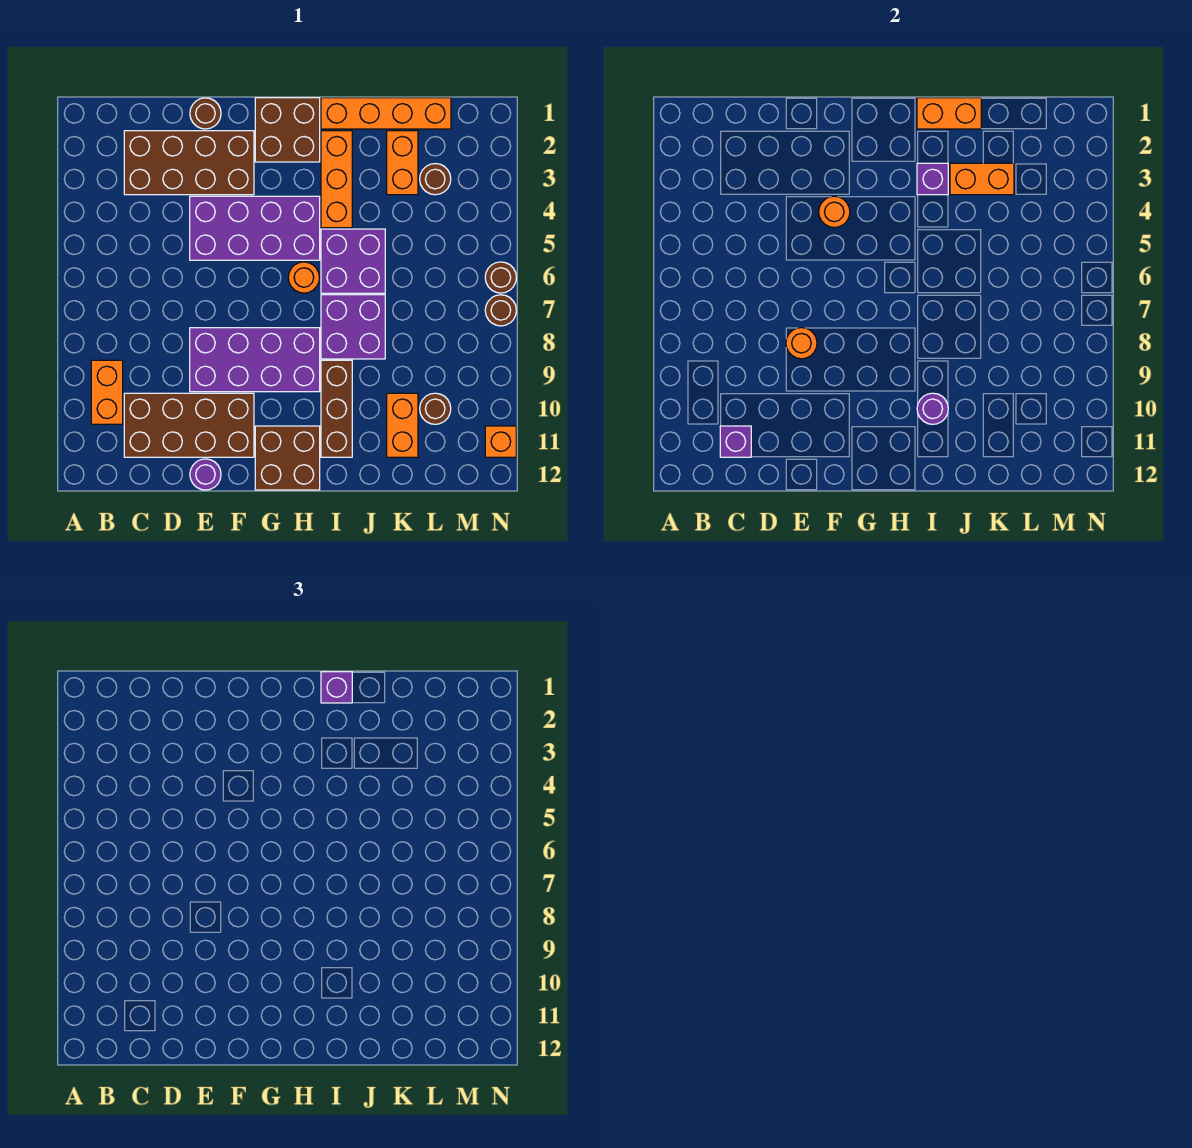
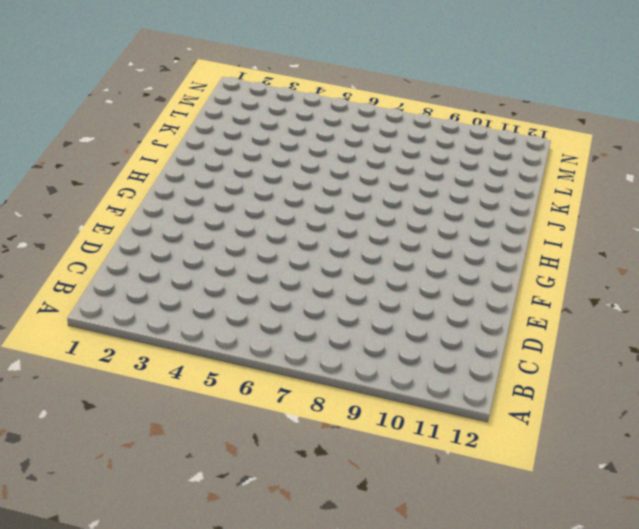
none -> orange 1x2 brick [91,360,123,424]
none -> brown 2x4 brick [124,131,254,195]
none -> brown 2x4 brick [124,393,254,457]
none -> brown 1x1 round brick [190,98,221,129]

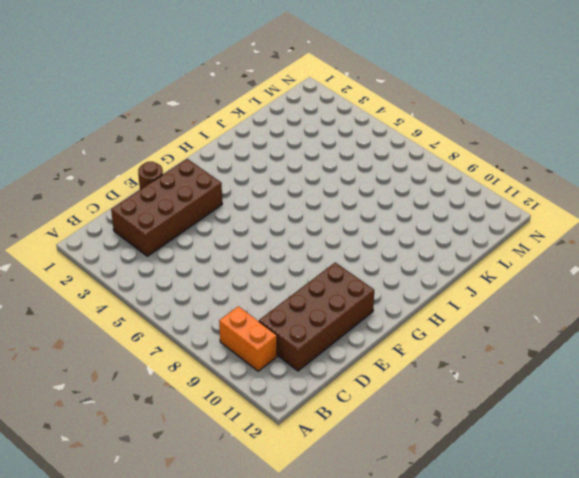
none -> purple 2x4 brick [190,196,320,260]
none -> purple 2x4 brick [190,328,320,392]
none -> purple 1x1 round brick [190,459,221,490]
none -> brown 2x2 brick [255,98,320,162]

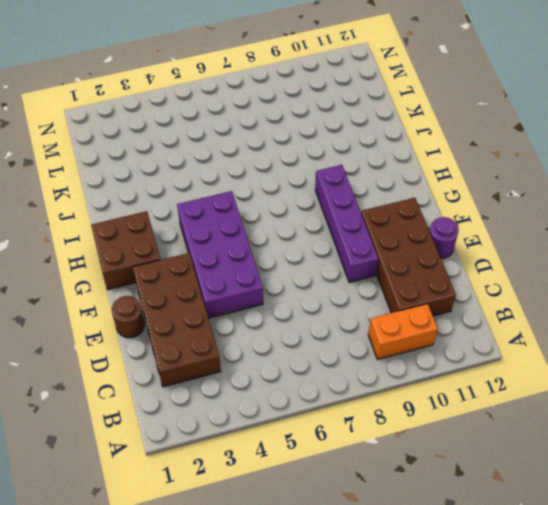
purple 1x4 brick [315,165,378,282] -> purple 2x4 brick [190,328,320,392]
none -> brown 2x2 brick [255,426,320,490]
none -> orange 1x1 round brick [288,262,320,293]
none -> orange 1x4 brick [321,98,451,129]
none -> orange 1x3 brick [321,131,352,228]

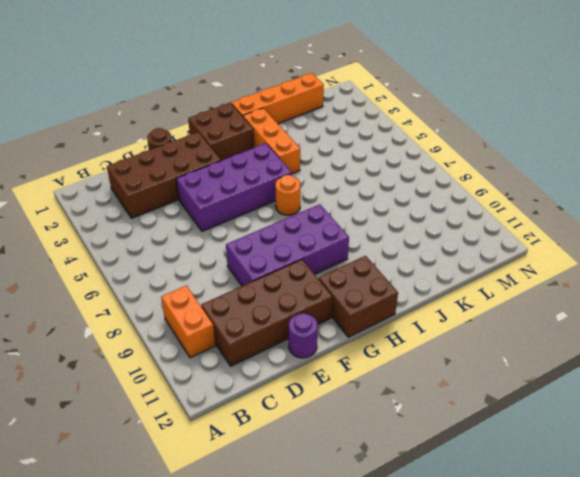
none -> purple 2x2 brick [321,229,385,293]
none -> purple 2x2 brick [321,295,385,359]
none -> brown 1x3 brick [321,360,352,457]
none -> orange 1x2 brick [387,131,418,195]

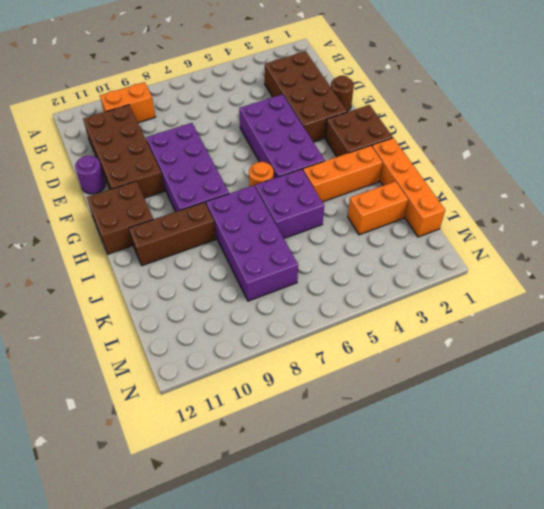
purple 2x4 brick [206,185,298,301] -> purple 2x2 brick [321,295,385,359]
none -> orange 1x2 brick [387,393,418,457]
none -> brown 1x1 round brick [420,164,451,195]
none -> brown 1x1 round brick [420,393,451,424]
none -> brown 1x1 round brick [485,262,516,293]

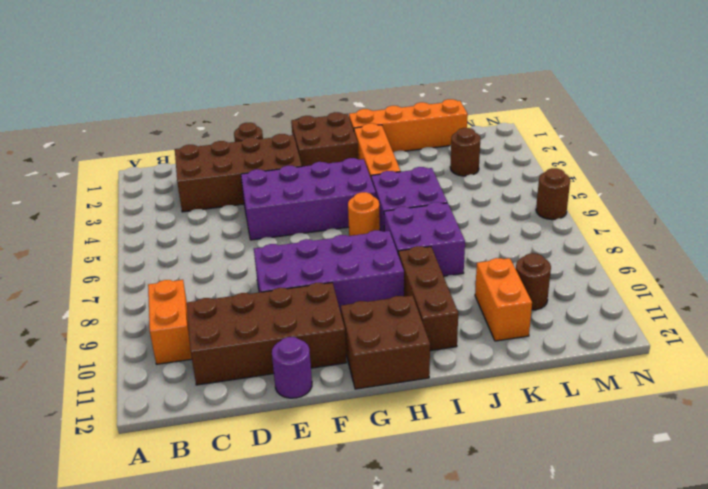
none -> orange 1x2 brick [387,131,418,195]
none -> brown 1x1 round brick [485,295,516,326]
none -> orange 1x1 brick [485,426,516,457]
none -> purple 1x1 brick [720,426,751,457]

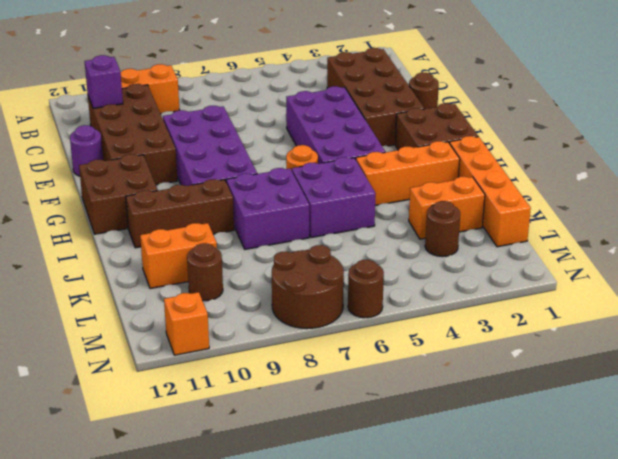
brown 2x2 round brick [272,245,344,329] -> brown 1x1 round brick [485,295,516,326]
none -> orange 1x1 round brick [786,328,817,359]
none -> orange 1x1 round brick [819,196,850,228]
none -> orange 1x2 brick [917,98,981,129]
none -> purple 1x1 brick [917,163,948,195]

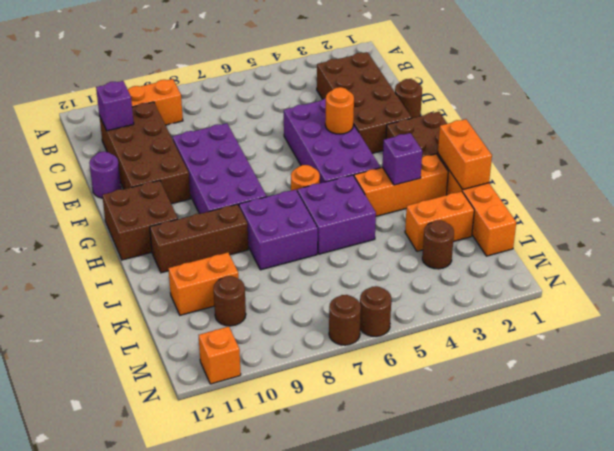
none -> orange 1x1 round brick [786,328,817,359]
none -> purple 1x1 round brick [917,393,948,424]
none -> orange 1x2 brick [950,163,1014,195]
none -> purple 1x1 brick [321,672,352,703]

